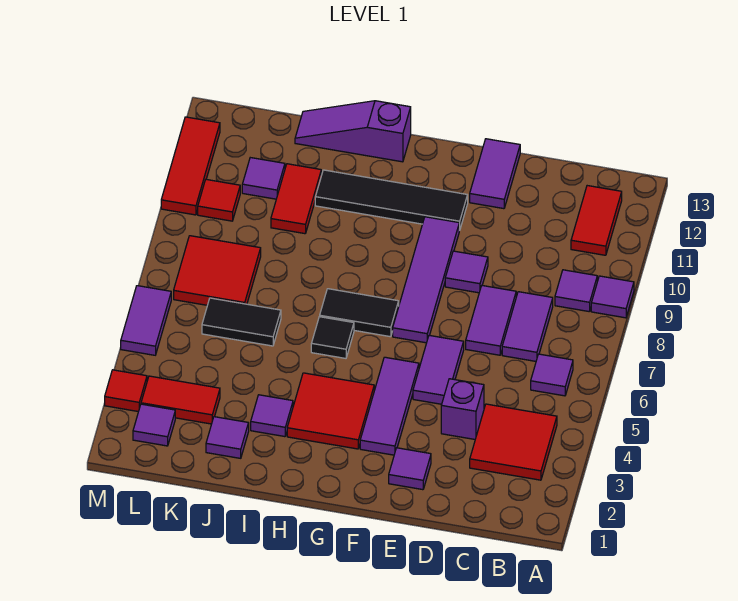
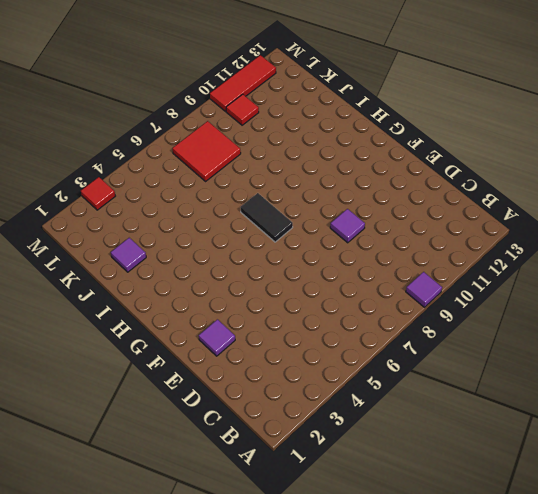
none -> red 2x2 tile [470,404,557,480]
none -> purple 1x1 tile [531,354,573,396]
none -> purple 1x1 tile [555,270,597,312]
none -> red 1x2 tile [571,186,622,255]

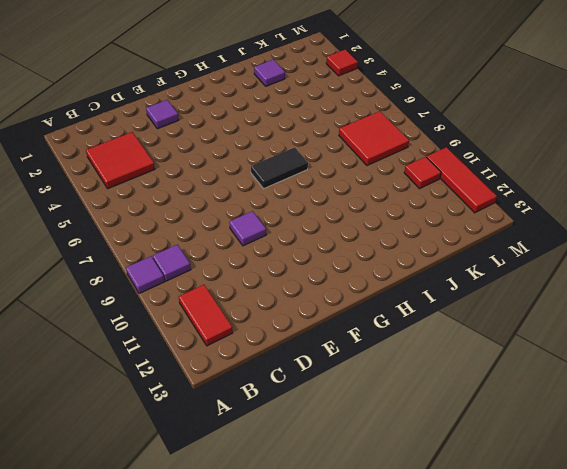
none -> purple 1x1 tile [531,354,573,396]
none -> purple 1x2 tile [502,292,553,361]
none -> purple 1x1 brick [441,379,484,439]
none -> purple 1x2 tile [466,286,516,355]

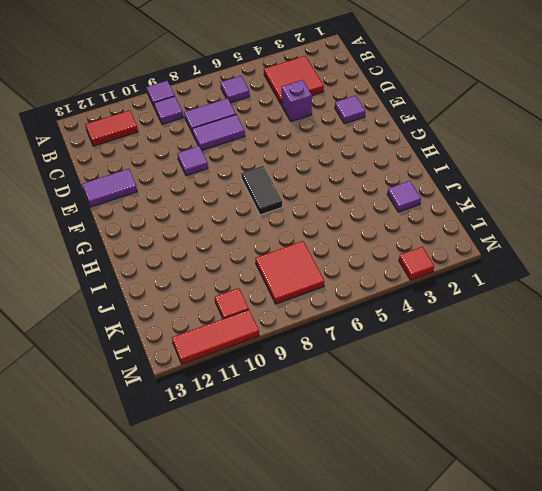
none -> purple 1x2 tile [413,335,464,404]
none -> purple 1x3 tile [360,357,419,455]
none -> purple 1x4 tile [393,217,459,343]
none -> black 1x4 tile [315,170,468,230]

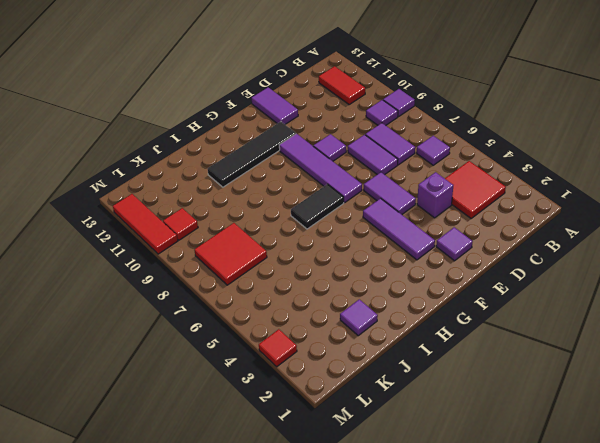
none -> red 2x2 tile [287,373,374,449]
none -> black 1x1 tile [311,317,354,358]
none -> purple 1x3 slope [295,101,411,162]
none -> purple 1x1 tile [251,395,293,437]

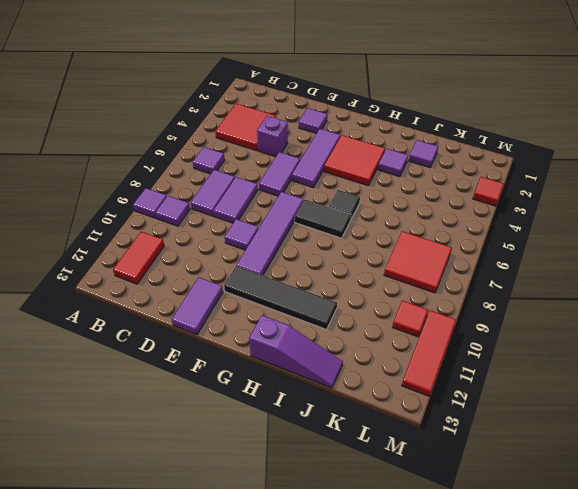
none -> black 1x2 tile [202,298,281,346]
none -> red 1x2 tile [271,164,321,234]
none -> red 1x2 tile [141,376,220,424]
none -> purple 1x1 tile [242,158,285,199]

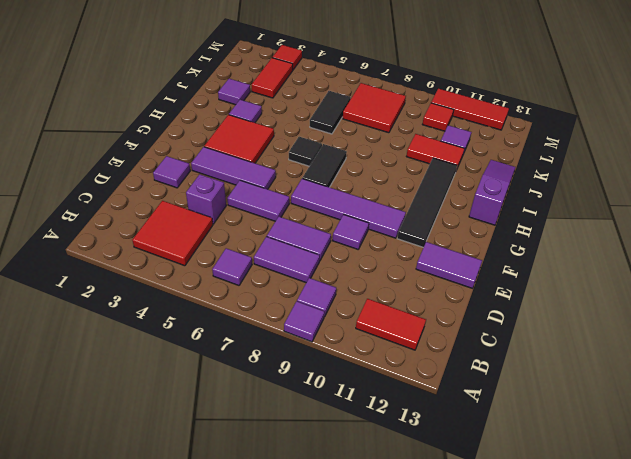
none -> purple 1x1 tile [133,404,175,446]
none -> purple 1x2 tile [121,286,171,355]

